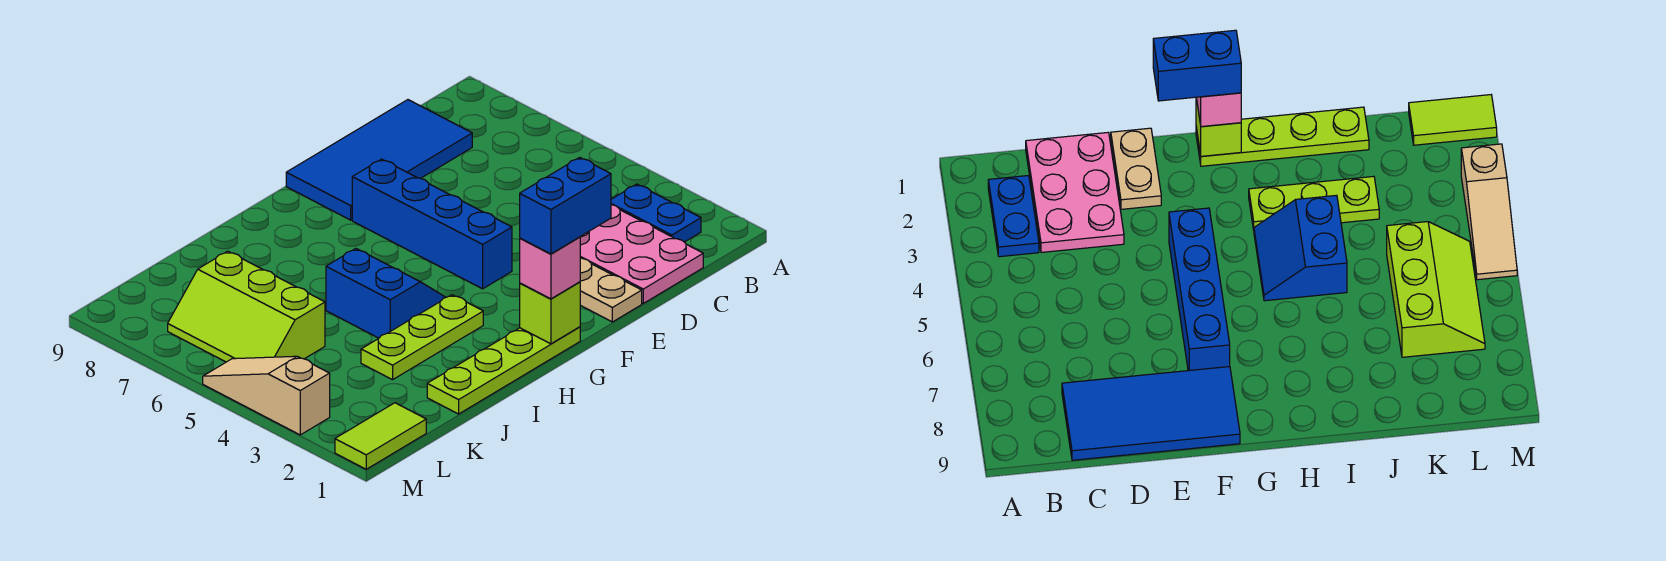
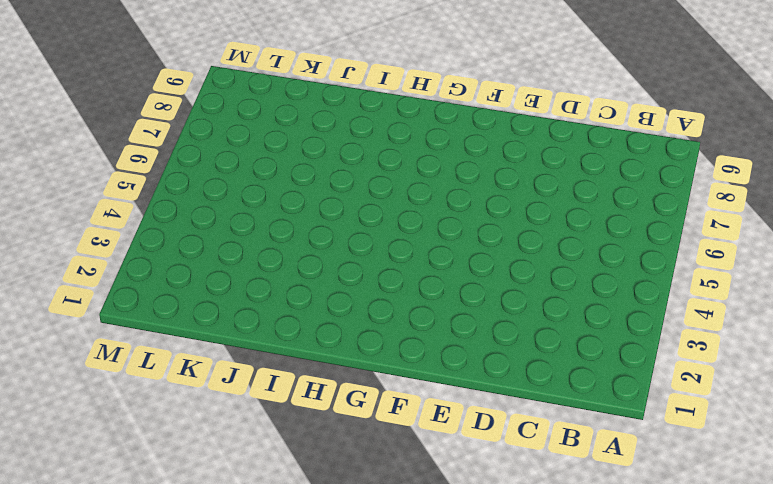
none -> blue 1x2 plate [611,184,701,242]
none -> pink 2x3 plate [580,205,703,303]
none -> blue 2x4 tile [286,100,472,220]

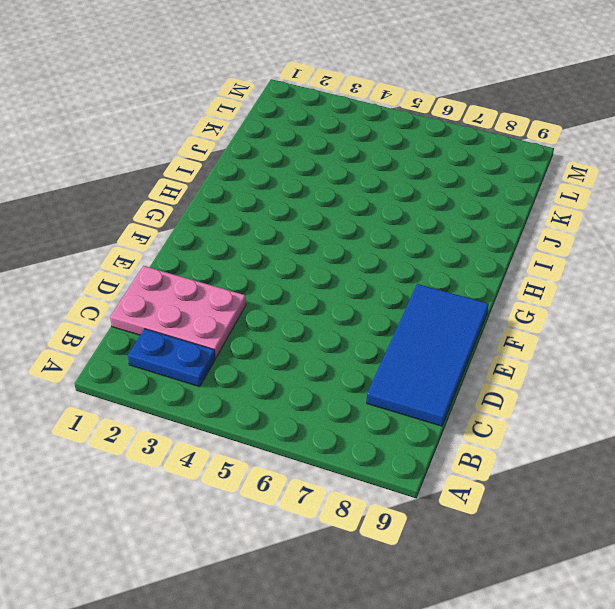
none -> tan 1x2 plate [580,258,642,322]
none -> blue 1x4 brick [352,159,512,289]
none -> lime 1x4 plate [427,327,580,414]

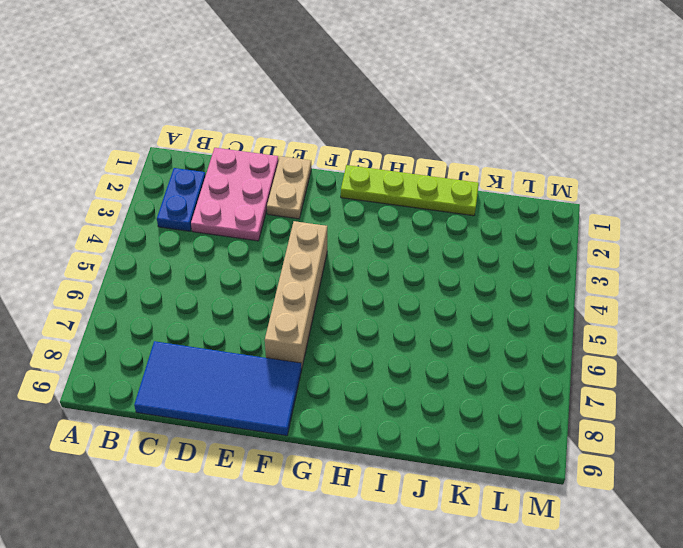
tan 1x4 brick [265,221,327,369] -> blue 1x4 brick [352,159,512,289]
none -> lime 1x3 plate [361,295,483,380]
none -> blue 2x2 slope [326,249,446,338]
none -> lime 2x3 slope [168,251,325,362]

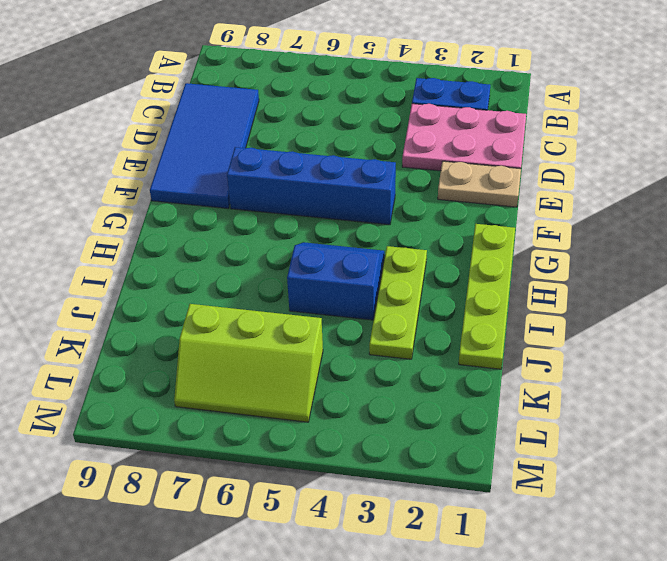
none -> lime 1x2 tile [335,403,426,469]
none -> tan 1x3 slope [203,356,330,435]
none -> lime 1x1 brick [520,282,580,344]

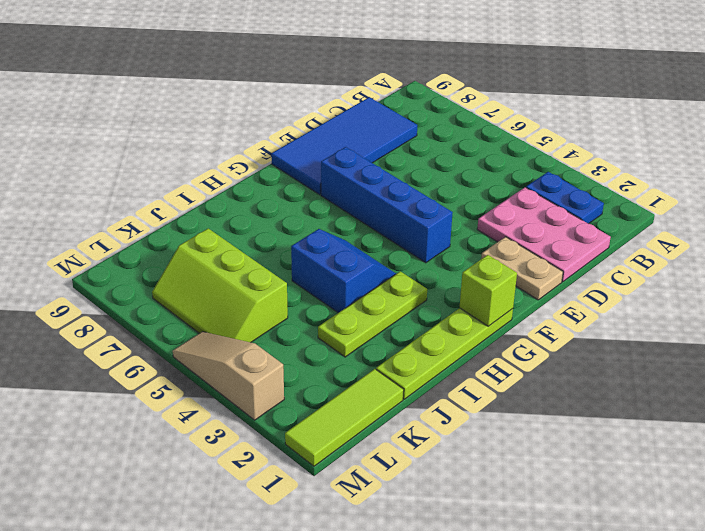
lime 1x3 tile [285,369,404,466] -> lime 1x2 tile [335,403,426,469]
none -> pink 1x1 brick [520,237,580,299]
none -> blue 1x2 brick [520,157,611,254]

